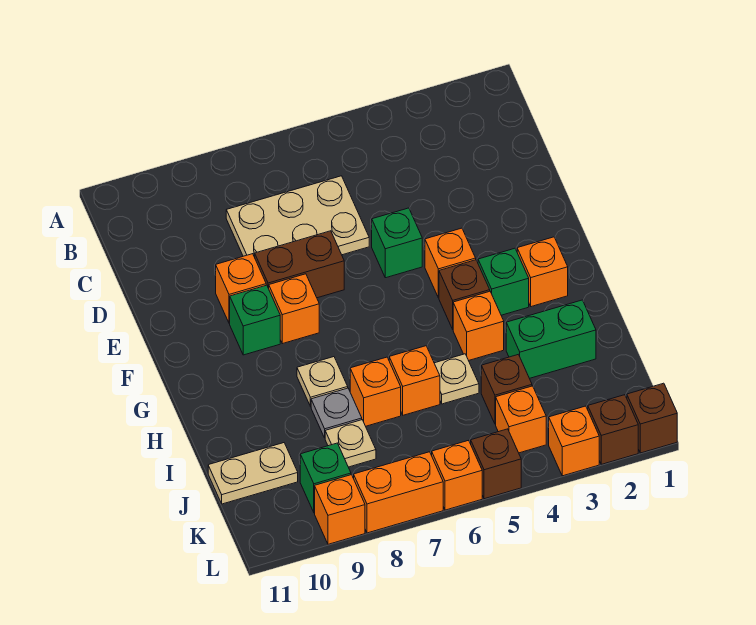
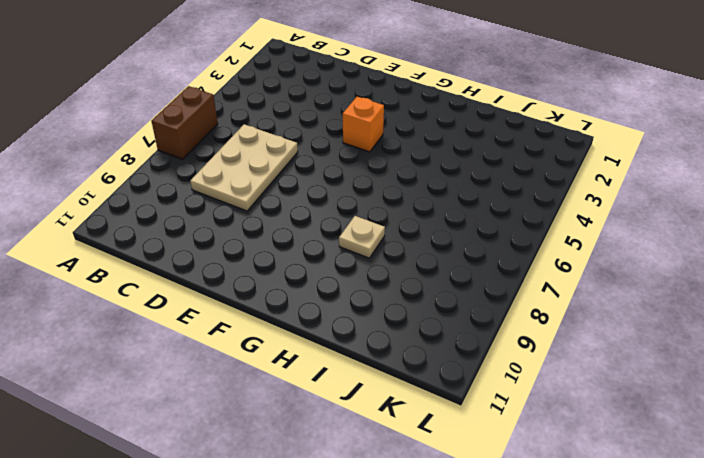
brown 1x2 brick [152,86,218,159] -> brown 1x2 brick moved to [255,231,344,298]
none -> green 1x1 brick [372,208,422,278]
none -> orange 1x1 brick [216,254,266,323]
none -> orange 1x1 brick [269,274,319,344]

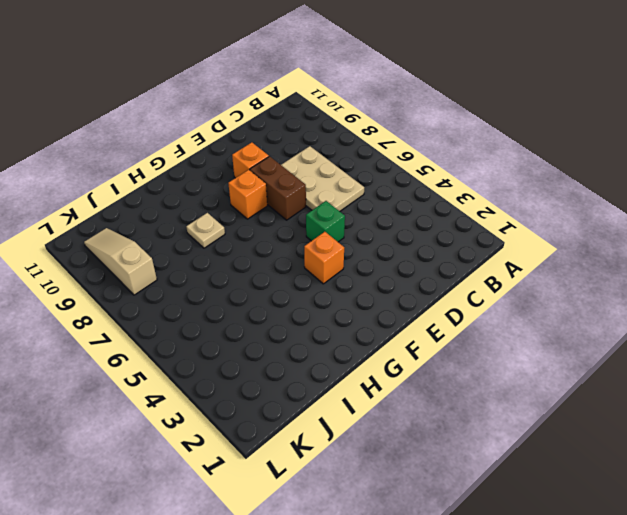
tan 1x3 slope [84,228,157,295] -> green 1x1 brick [300,443,351,513]
none -> green 1x1 brick [230,285,280,355]
none -> orange 1x1 brick [517,237,568,307]
none -> green 1x1 brick [478,248,529,315]

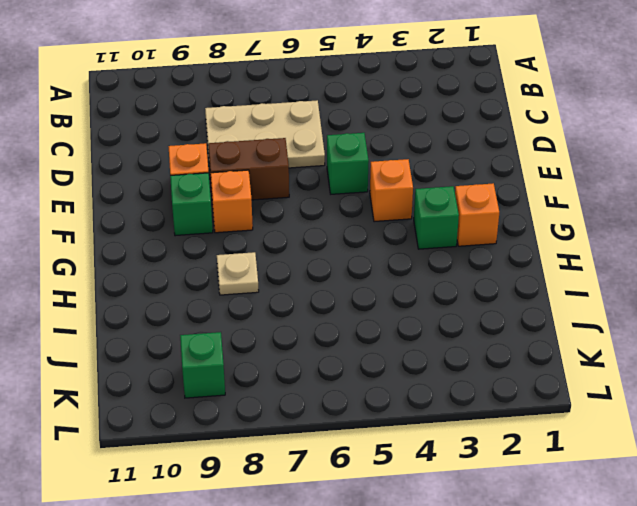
none -> brown 1x1 brick [439,260,490,329]
none -> orange 1x1 brick [453,291,504,361]
none -> green 1x2 brick [506,300,596,378]

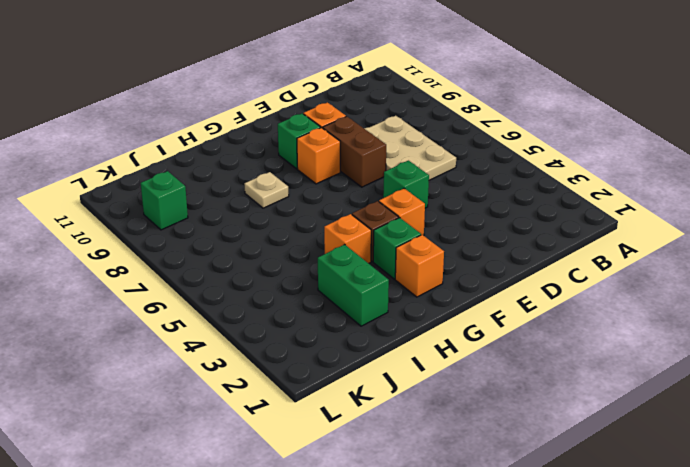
none -> tan 1x1 plate [434,354,479,404]
none -> orange 1x1 brick [389,346,440,415]
none -> orange 1x1 brick [350,357,401,426]

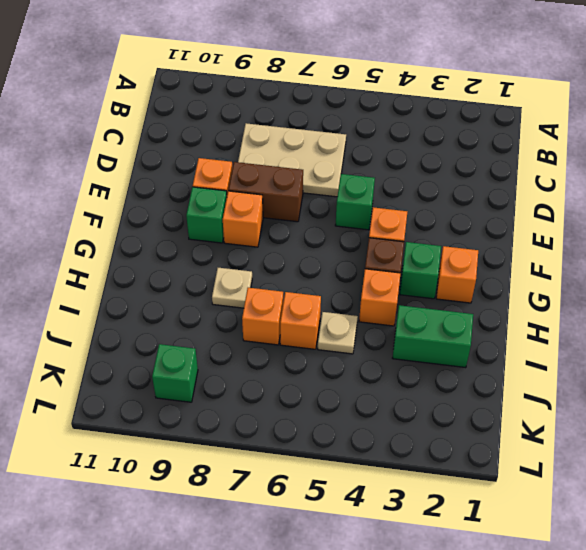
none -> grey 1x1 plate [311,388,362,438]
none -> brown 1x1 brick [481,354,532,424]
none -> tan 1x1 plate [325,420,376,467]

